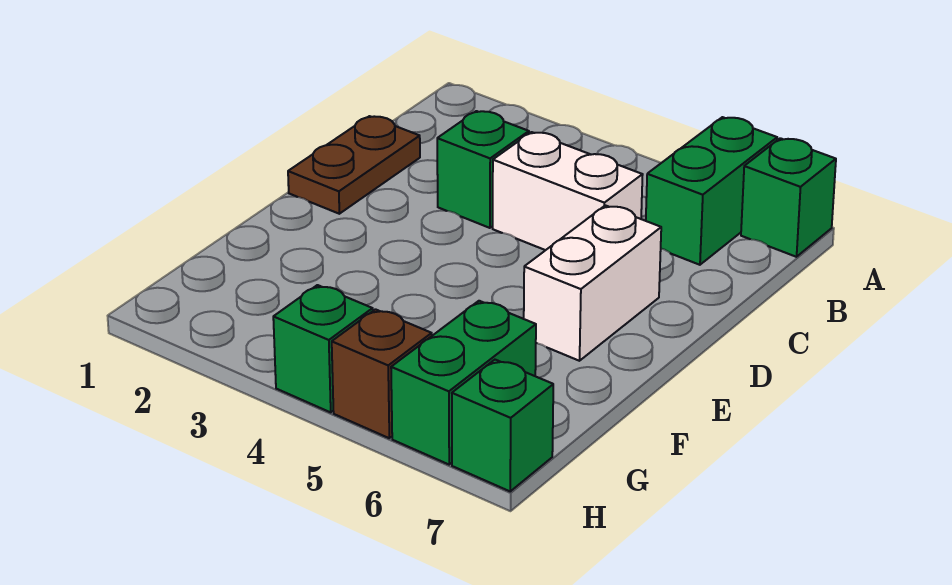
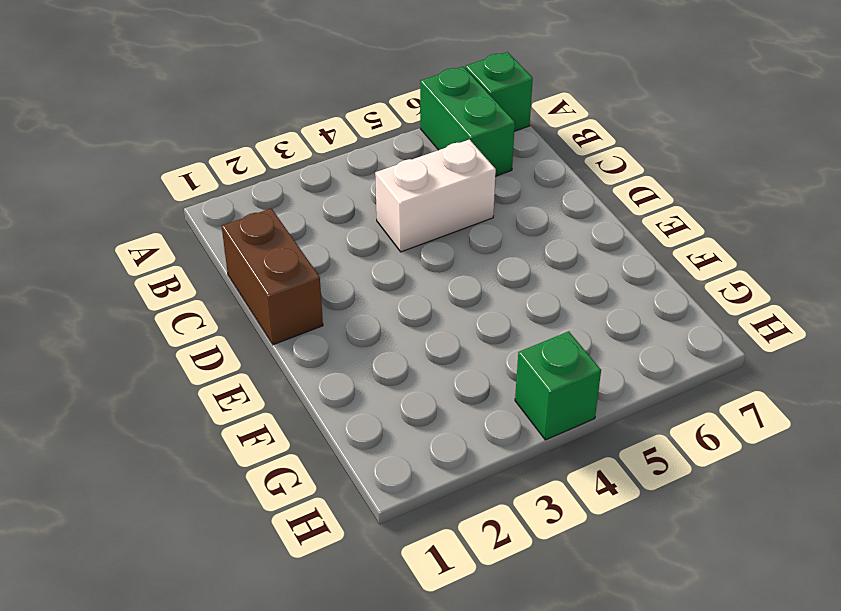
brown 1x2 brick [222,208,323,345] -> brown 1x2 plate [288,116,420,214]
none -> green 1x1 brick [437,111,529,228]
none -> white 1x2 brick [524,205,661,361]

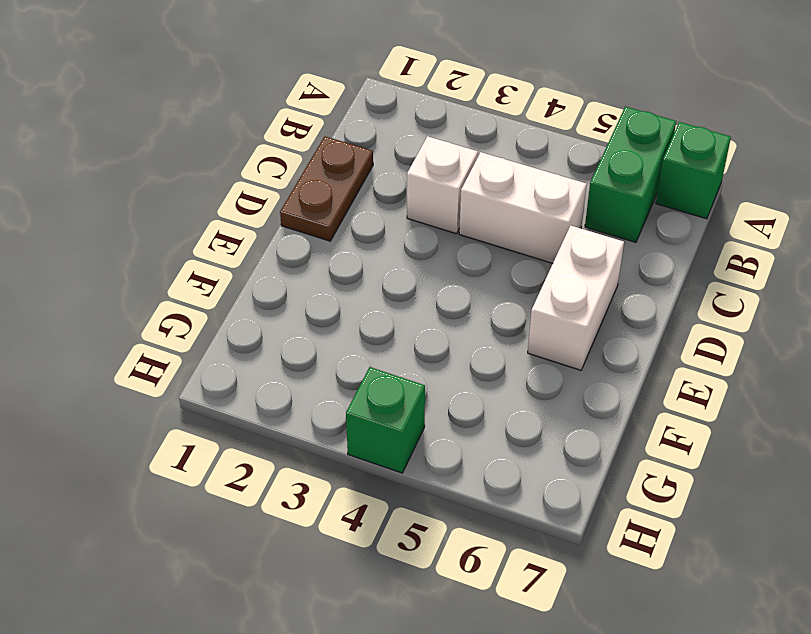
white 1x1 brick [407,136,478,234] -> green 1x1 brick [437,111,529,228]
none -> green 1x2 brick [391,301,536,464]
none -> brown 1x1 brick [332,309,432,438]

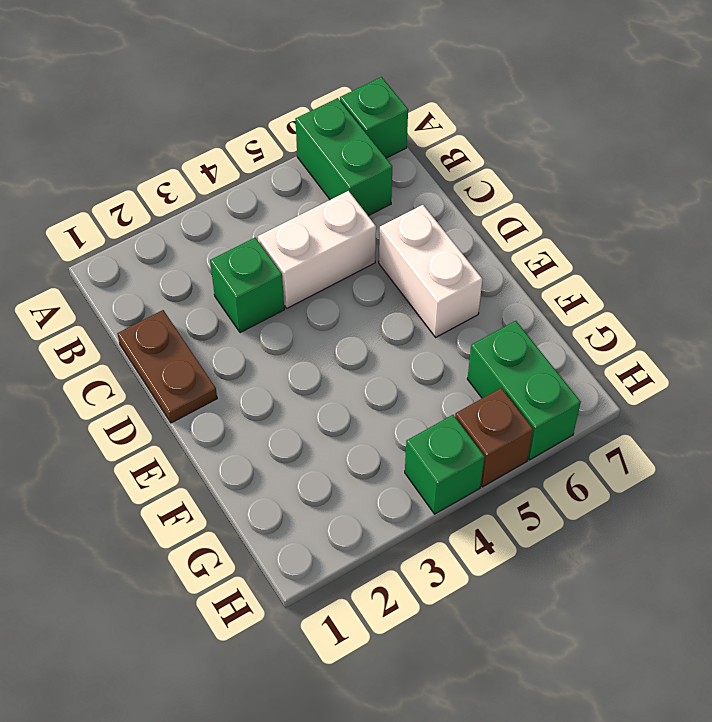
none -> green 1x1 brick [452,360,553,491]

